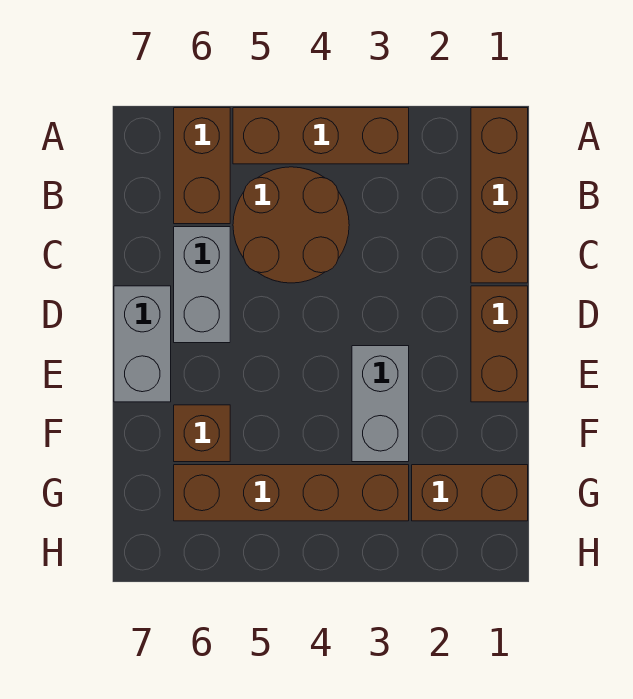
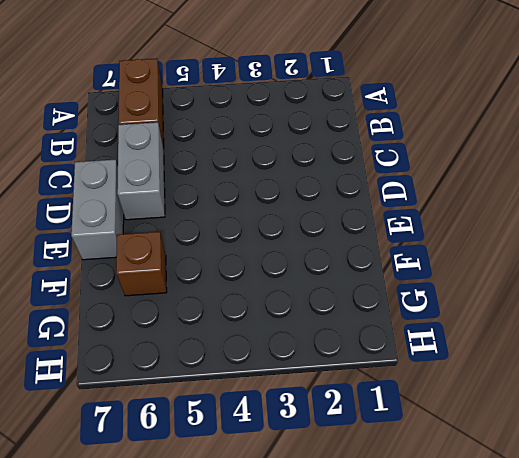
none -> brown 1x3 brick [471,108,528,283]
none -> brown 1x3 brick [233,108,409,164]

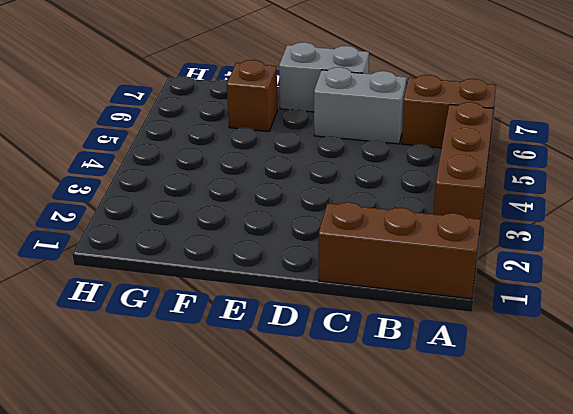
none -> brown 2x2 round brick [233,167,349,283]
none -> brown 1x2 brick [471,286,528,402]

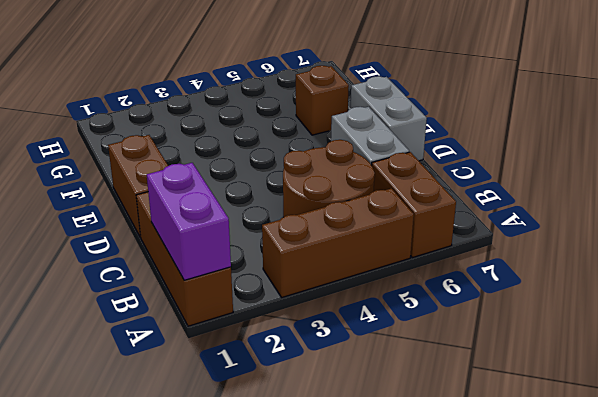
purple 1x2 brick [147,163,231,280] -> none
none -> grey 1x2 brick [352,346,409,462]
none -> brown 1x2 brick [412,465,528,521]

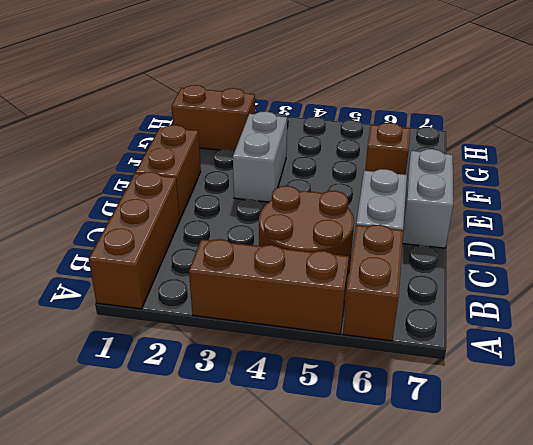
none -> brown 1x4 brick [174,465,409,521]

